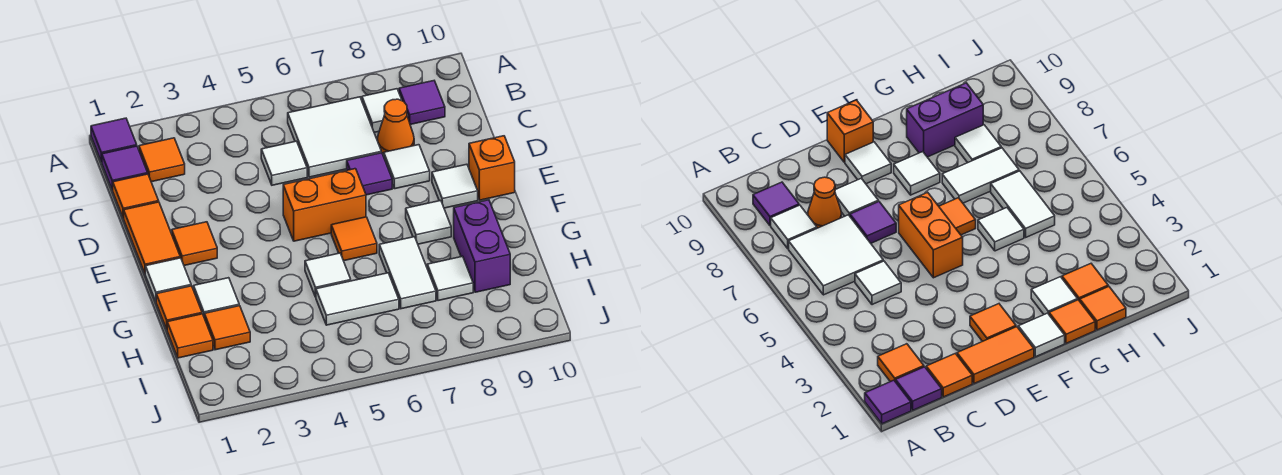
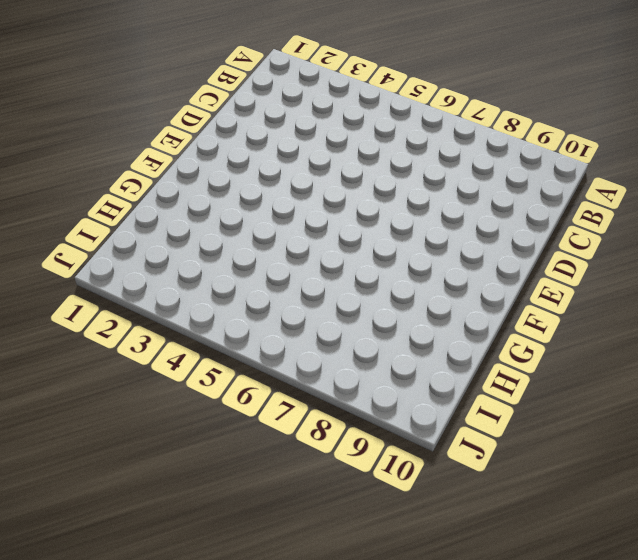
none -> purple 1x1 tile [91,118,137,162]
none -> purple 1x1 tile [102,146,148,190]
none -> orange 1x1 tile [139,138,185,182]

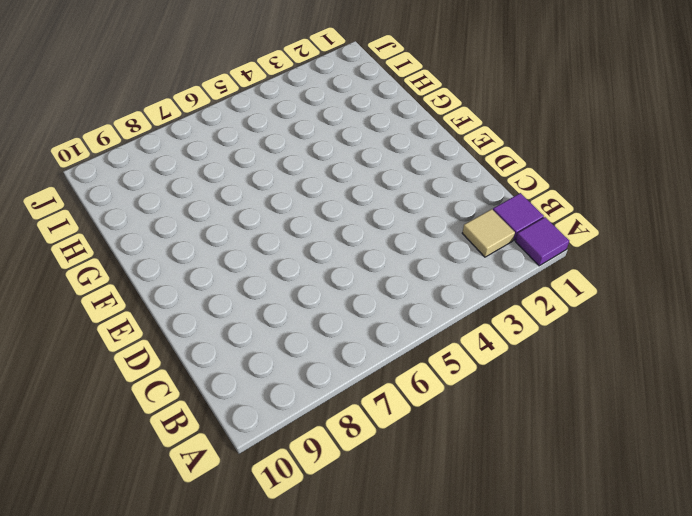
tan 1x1 tile [462,209,515,257] -> orange 1x1 tile [139,138,185,182]
none -> white 2x2 tile [288,97,381,177]
none -> white 1x1 tile [362,89,402,132]
none -> purple 1x1 tile [399,81,445,125]

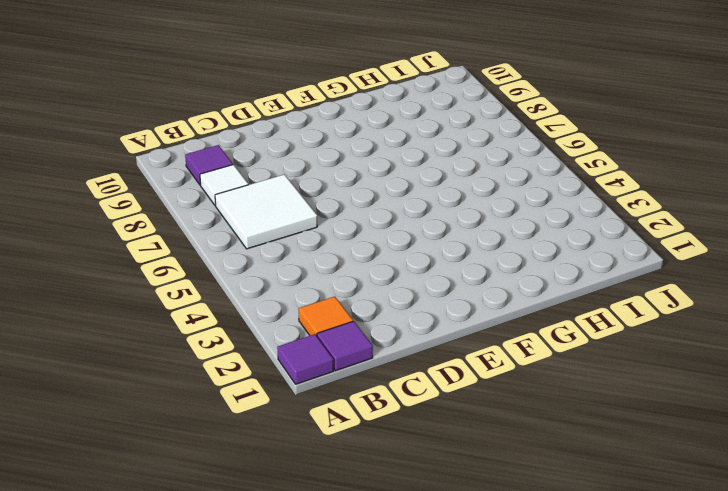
none -> orange 1x1 tile [113,174,159,218]
none -> white 1x1 tile [261,141,307,185]
none -> orange 1x1 cone [377,99,414,154]

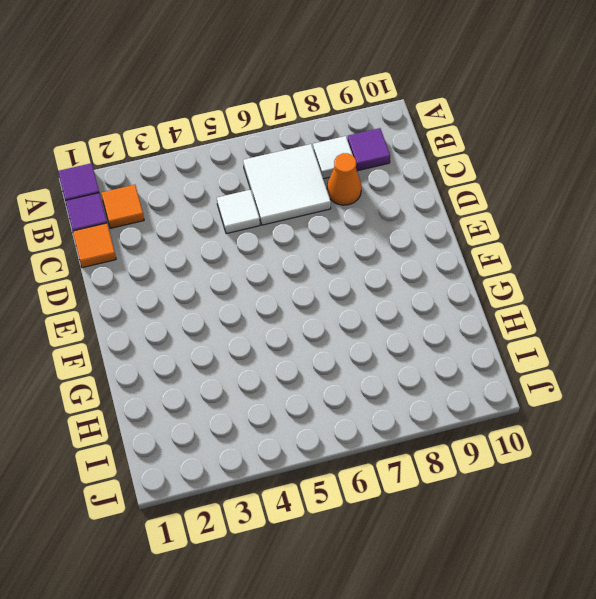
none -> orange 1x2 tile [124,202,180,273]
none -> purple 1x1 tile [347,153,392,195]
none -> white 1x1 tile [384,145,430,189]

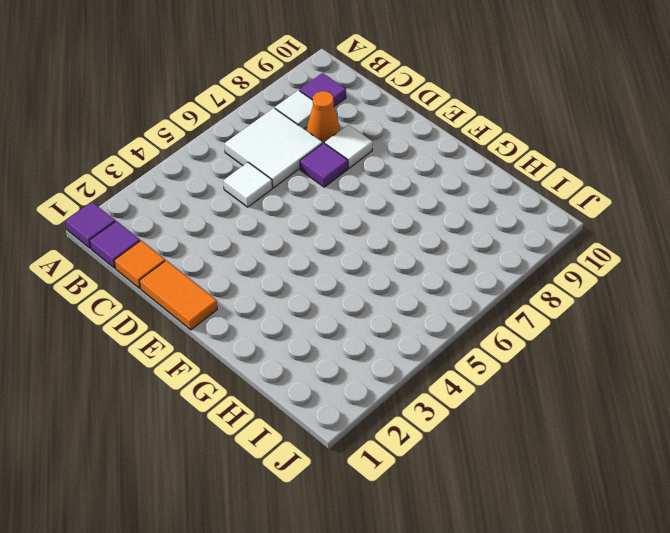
none -> orange 1x1 tile [139,138,185,182]
none -> orange 1x1 tile [172,222,217,266]
none -> orange 1x2 brick [283,169,366,241]

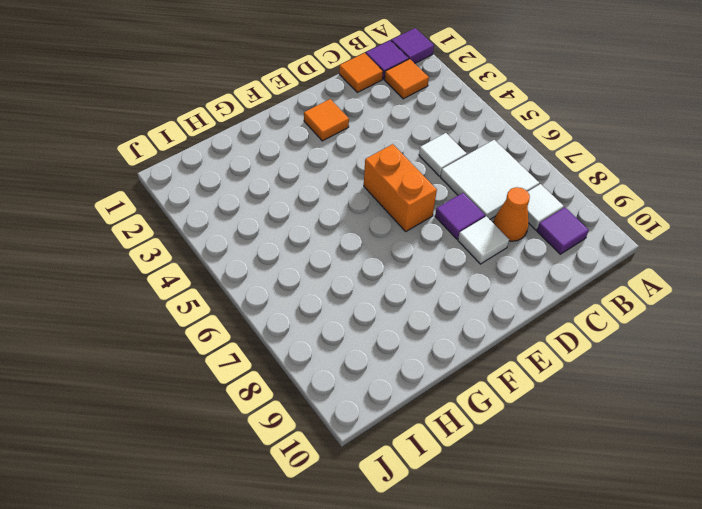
none -> orange 1x2 tile [124,202,180,273]
none -> white 1x1 tile [432,164,478,208]
none -> orange 1x1 brick [469,136,515,200]

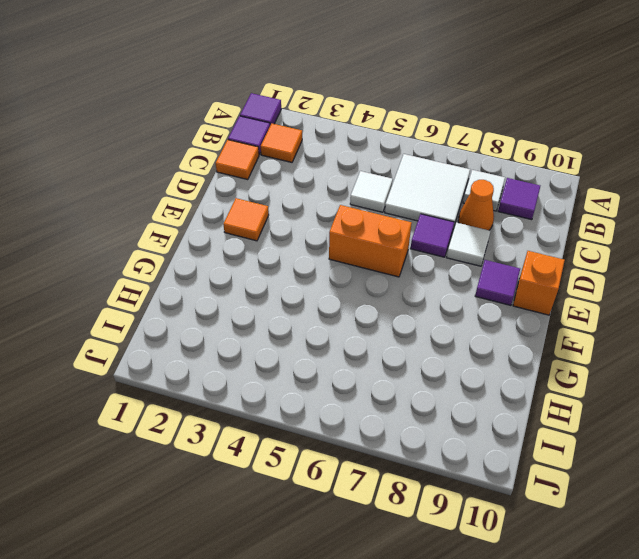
purple 1x1 tile [475,260,520,305] -> white 1x1 tile [432,164,478,208]
none -> orange 1x2 tile [124,202,180,273]
none -> white 1x1 tile [145,258,191,301]
none -> orange 1x1 tile [331,217,377,261]

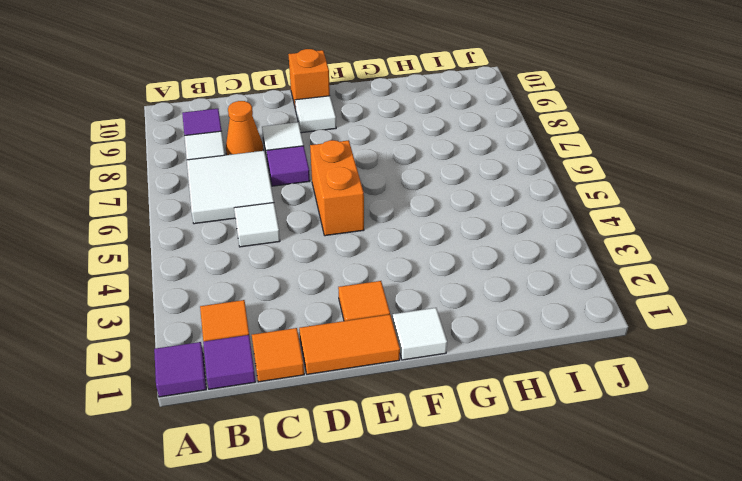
none -> orange 1x1 tile [331,217,377,261]
none -> white 1x1 tile [406,201,451,244]
none -> orange 1x1 tile [156,286,202,329]

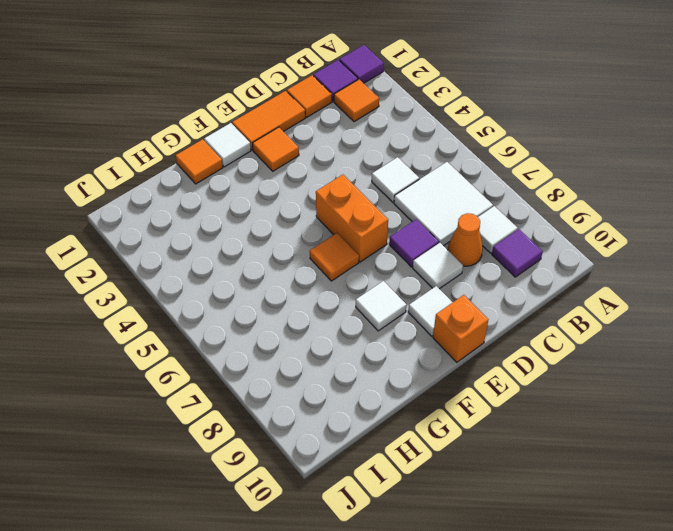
none -> white 1x1 tile [194,278,239,316]
none -> white 1x1 tile [305,253,351,297]
none -> white 1x2 tile [379,237,436,309]

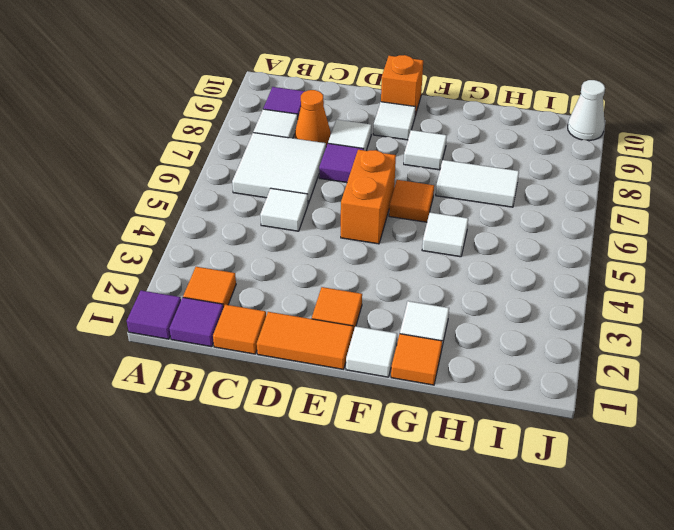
white 1x1 cone [568,80,605,141] -> none
none -> purple 1x2 brick [454,200,510,292]
none -> orange 1x1 tile [167,314,213,358]
none -> orange 1x1 tile [204,306,250,350]

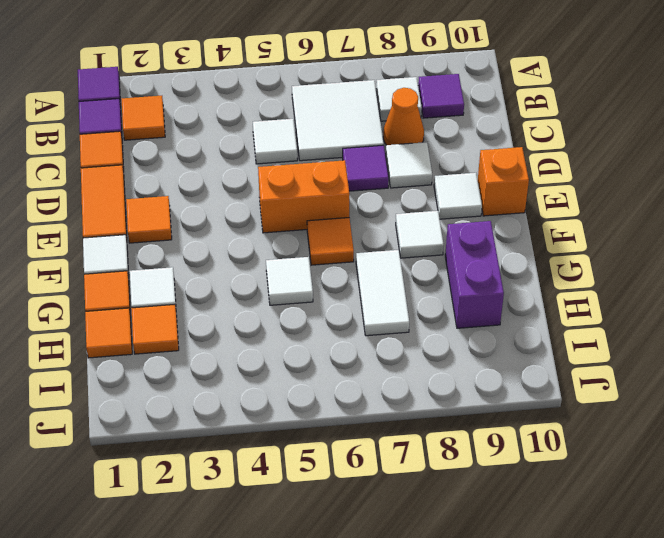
none -> white 1x2 tile [316,273,399,325]
none -> white 1x1 tile [427,256,473,301]

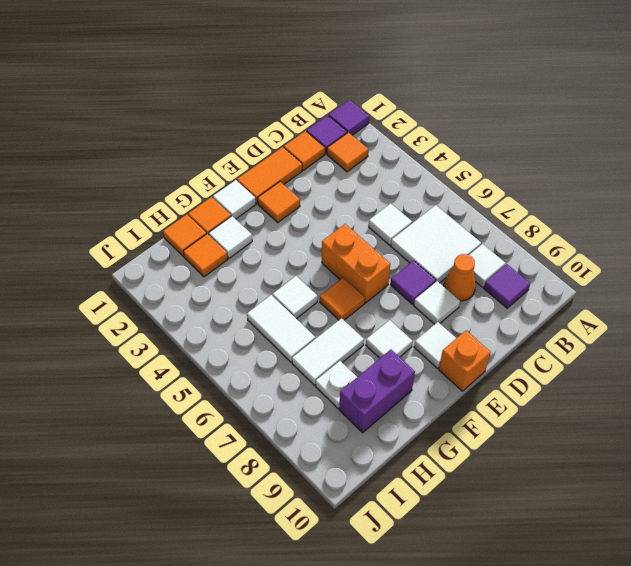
white 1x1 plate [316,361,357,409] -> white 1x1 tile [427,256,473,301]

